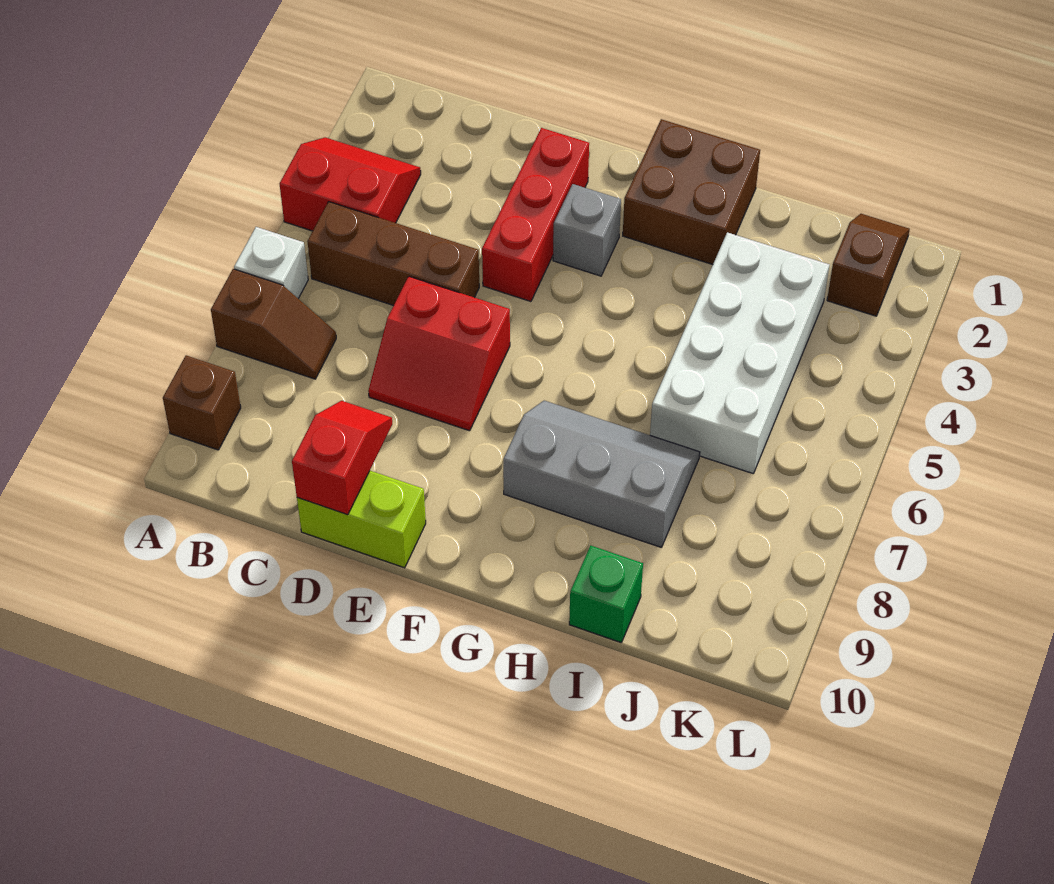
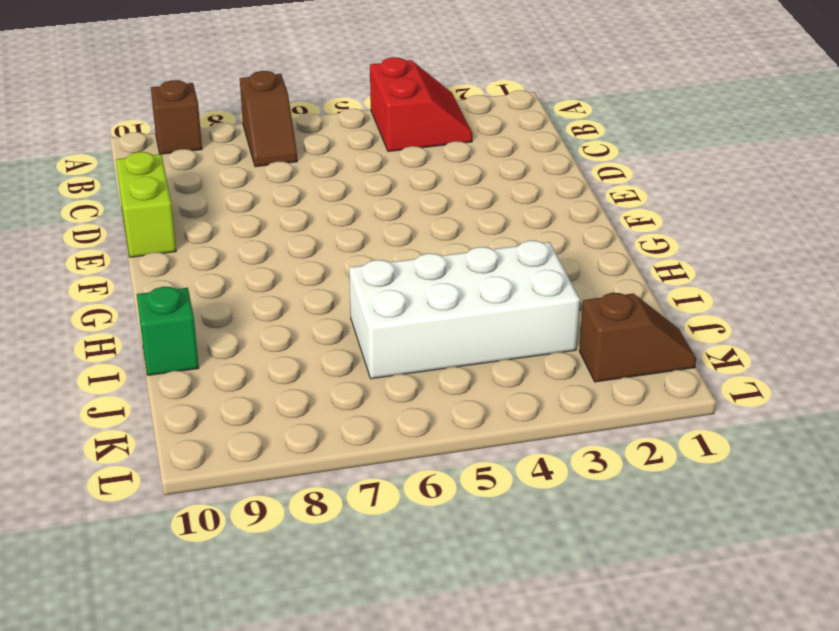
none -> white 1x1 brick [234,227,308,299]
none -> brown 1x3 brick [307,202,479,306]
none -> red 2x2 slope [368,276,510,431]

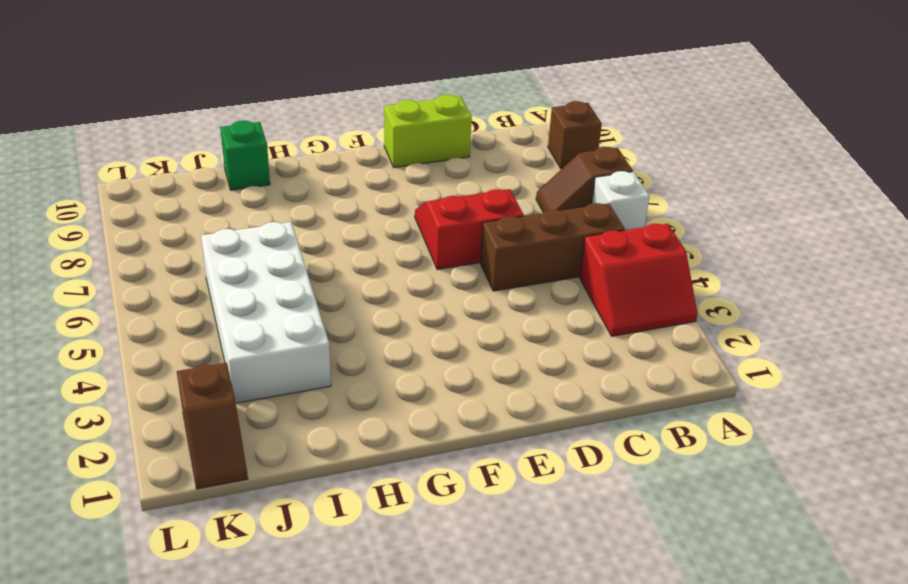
none -> red 1x3 brick [482,128,589,301]
none -> grey 1x1 brick [553,184,621,276]
none -> brown 2x2 brick [623,119,760,265]

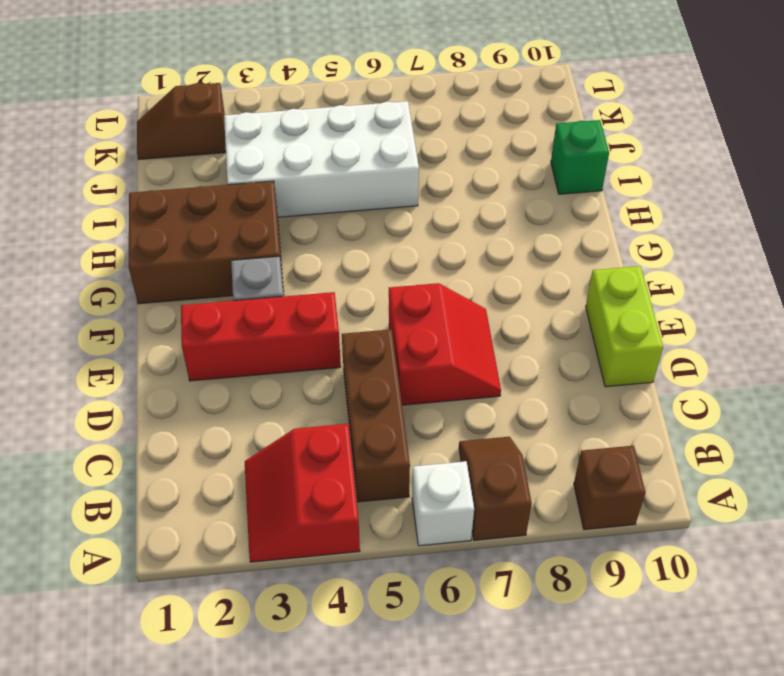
brown 2x3 brick [129,181,283,304] -> brown 2x2 brick [623,119,760,265]
none -> grey 2x3 slope [503,401,700,547]
none -> red 1x2 slope [292,401,392,515]

